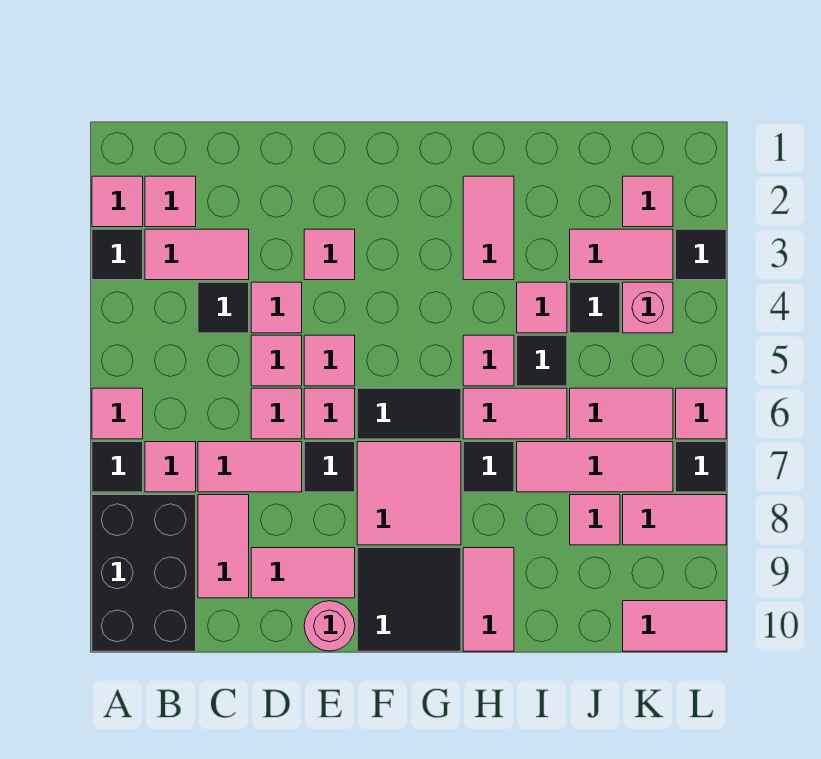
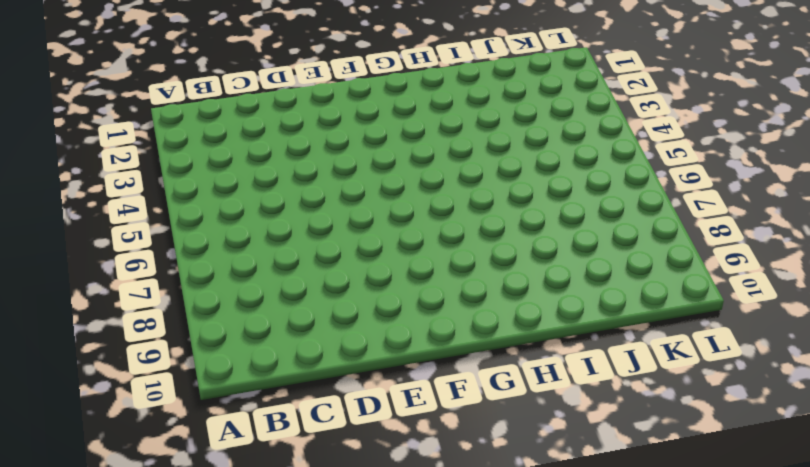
none -> pink 1x1 tile [92,176,143,227]
none -> black 1x1 tile [92,229,143,280]
none -> pink 1x1 tile [92,388,143,439]
none -> black 1x1 tile [92,442,143,492]

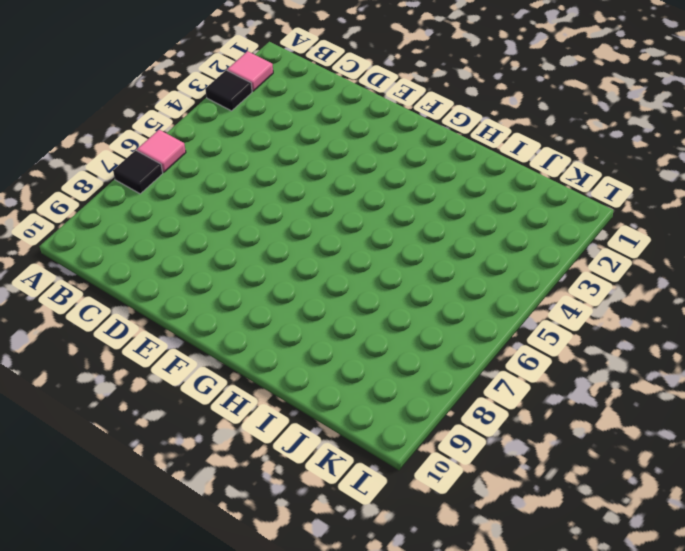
none -> black 2x3 brick [92,495,196,651]
none -> pink 1x1 tile [145,176,196,227]
none -> pink 1x2 tile [145,229,249,280]
none -> pink 1x1 tile [145,442,196,492]

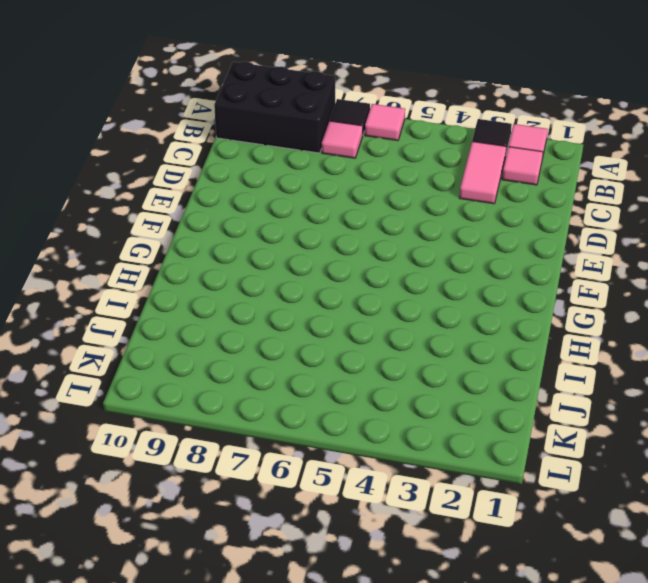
none -> black 1x1 tile [198,282,249,333]
none -> pink 1x2 tile [198,442,302,492]
none -> pink 1x2 tile [198,495,249,598]
none -> pink 1x1 tile [251,282,302,333]

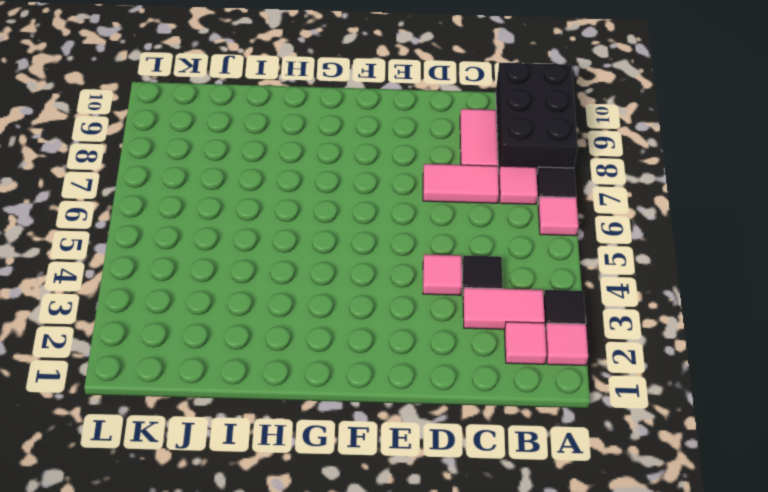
none -> pink 1x1 tile [251,335,302,386]
none -> pink 1x1 tile [251,388,302,439]
none -> pink 1x2 tile [251,548,355,598]
none -> pink 1x1 tile [304,229,355,280]

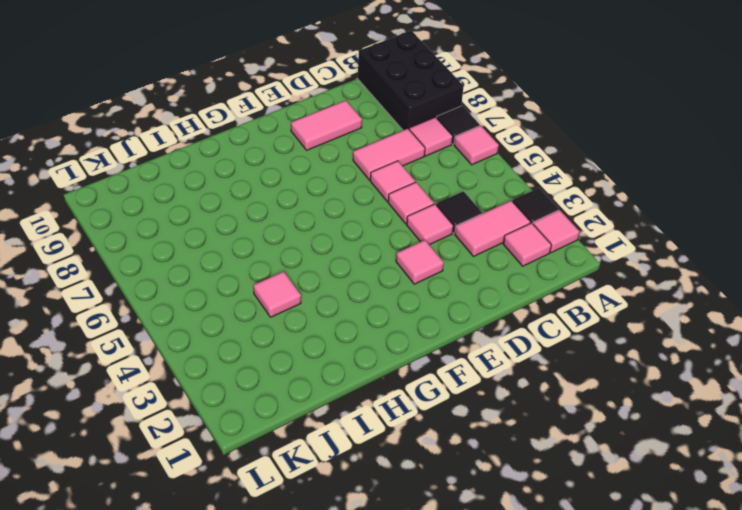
none -> pink 1x2 tile [198,495,249,598]
none -> pink 1x1 tile [304,335,355,386]
none -> pink 1x1 tile [304,388,355,439]
none -> black 1x1 tile [304,442,355,492]

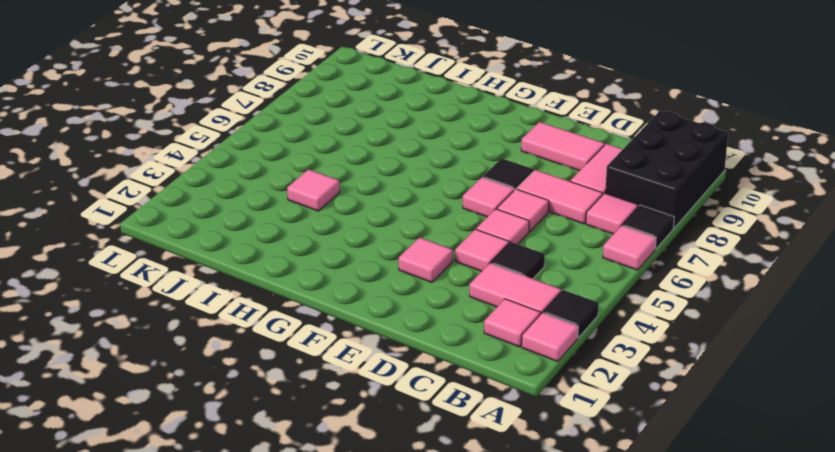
none -> pink 1x1 tile [304,335,355,386]
none -> pink 1x1 round brick [304,601,355,651]
none -> black 1x2 tile [357,388,461,439]
none -> pink 2x2 tile [357,442,461,545]

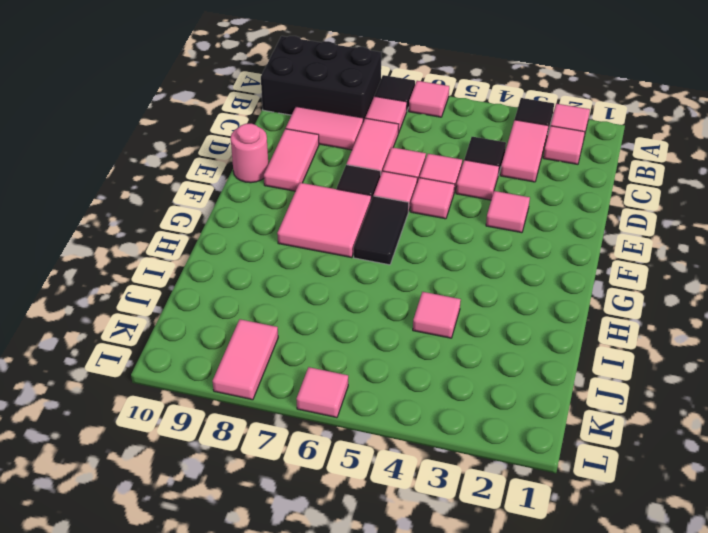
none -> black 2x2 tile [357,548,461,651]
none -> pink 1x2 tile [463,176,514,280]
none -> pink 1x1 tile [463,335,514,386]
none -> pink 1x2 tile [463,388,567,439]

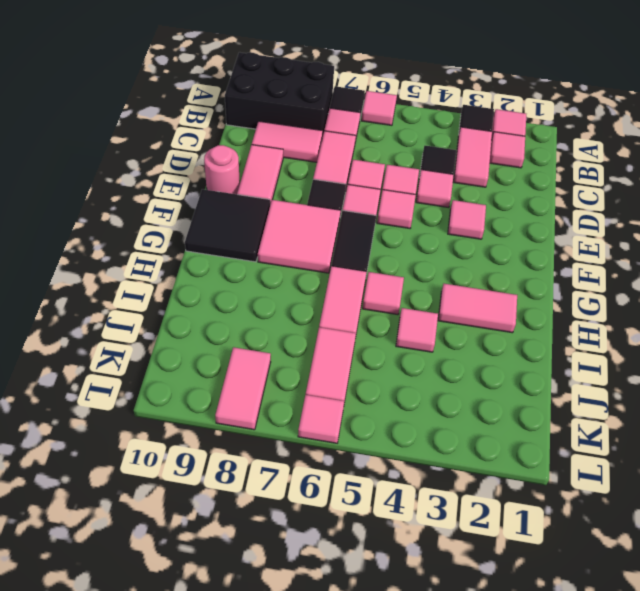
none -> black 1x1 tile [463,442,514,492]
none -> pink 1x2 tile [463,548,514,651]
none -> black 1x1 tile [517,335,567,386]
none -> pink 1x3 tile [517,442,673,492]

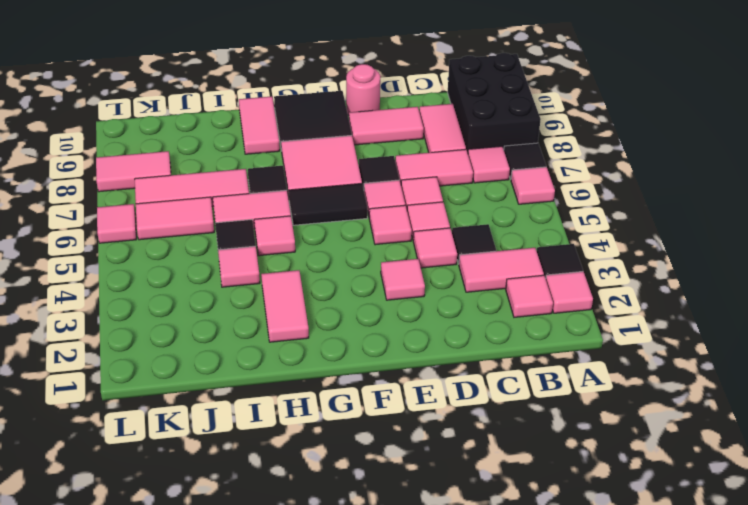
none -> pink 1x2 tile [570,229,673,280]
none -> black 1x1 tile [570,282,620,333]
none -> pink 1x1 tile [570,495,620,545]
none -> pink 1x1 tile [623,176,673,227]

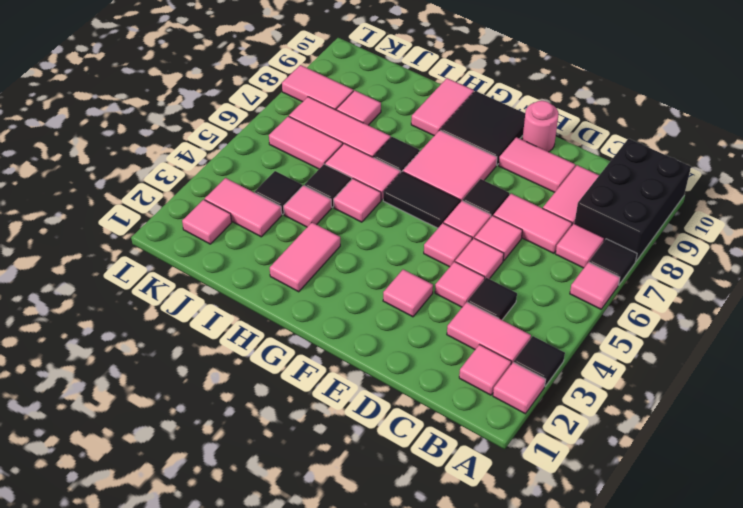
none -> pink 1x1 brick [623,282,673,333]
none -> pink 1x2 tile [623,601,726,651]
none -> black 1x1 tile [676,229,726,280]
none -> pink 1x1 tile [676,388,726,439]

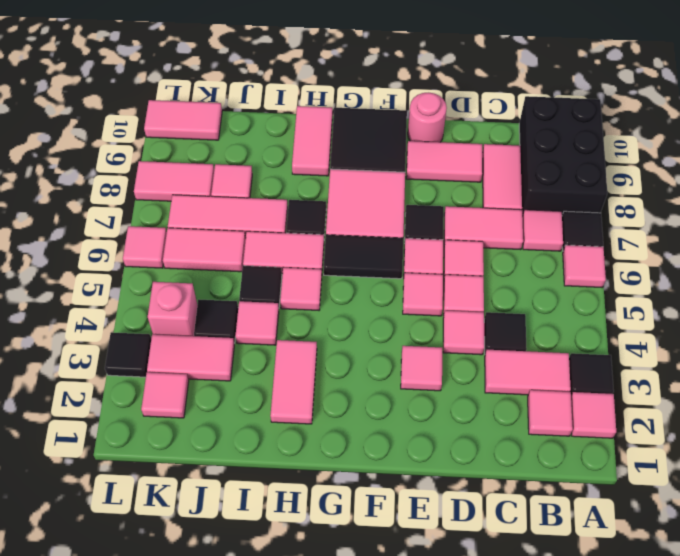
none -> black 1x1 tile [676,442,726,492]

